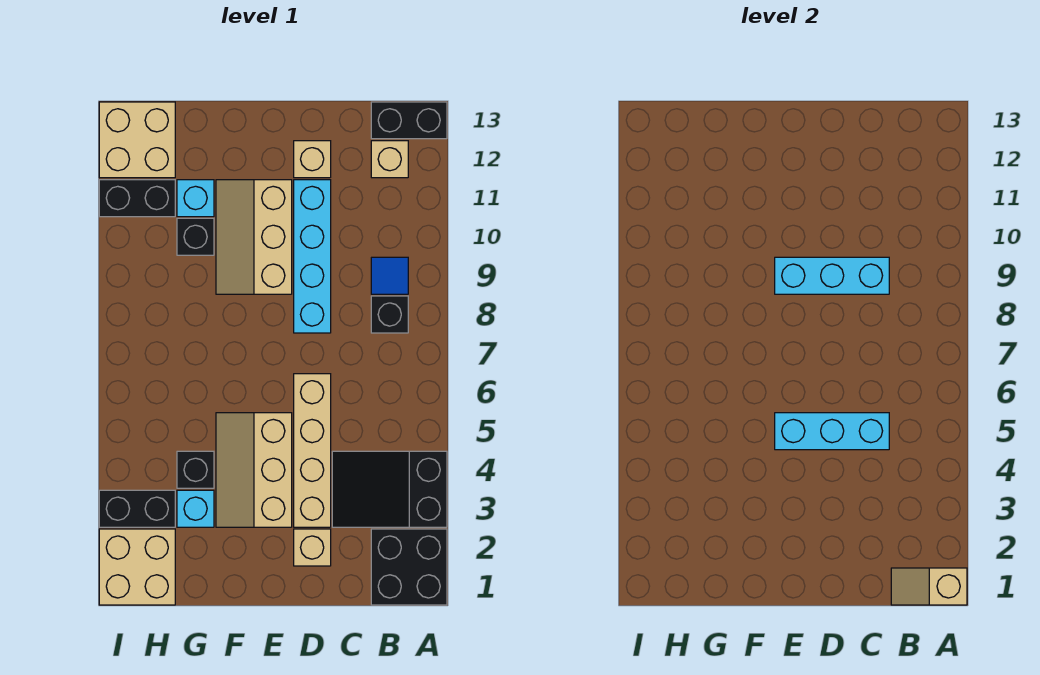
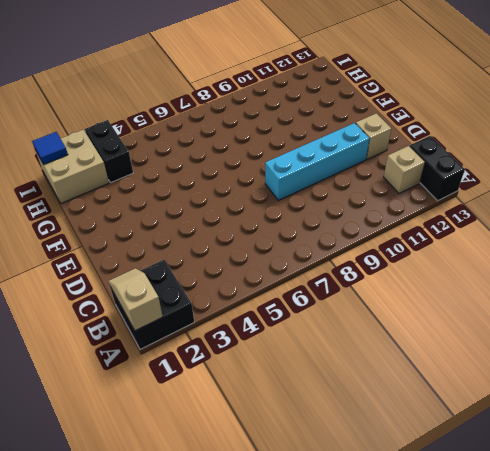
blue 1x1 tile [32,132,68,165] -> blue 1x1 tile moved to [371,257,408,294]
none -> black 2x3 slope [332,451,447,527]
none -> black 1x1 brick [371,296,408,333]
none -> tan 1x1 brick [294,529,331,566]

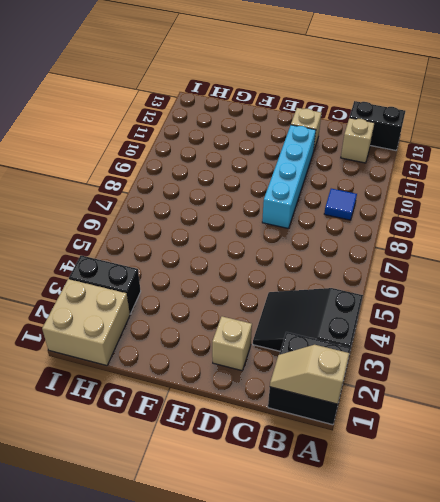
none -> black 1x1 brick [371,296,408,333]
none -> tan 1x4 brick [294,374,331,527]
none -> tan 2x3 slope [216,413,292,527]

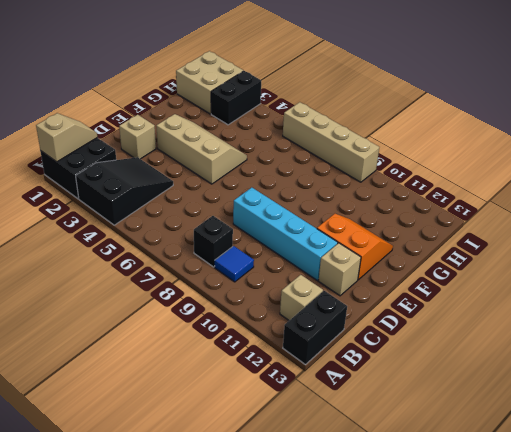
orange 2x2 slope [317,214,393,280] -> tan 2x3 slope [216,180,292,294]
tan 1x4 brick [283,102,379,182] -> tan 1x4 brick moved to [294,374,331,527]
none -> cyan 1x1 brick [177,490,214,527]
none -> black 1x1 brick [177,451,214,488]
none -> black 1x1 brick [177,218,214,255]

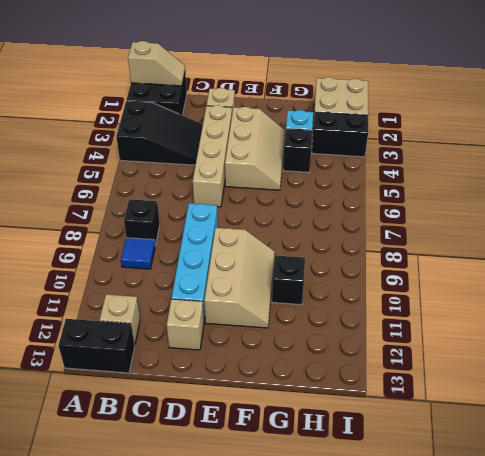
none -> cyan 1x1 brick [177,180,214,217]
none -> black 1x2 brick [99,180,175,217]
none -> tan 2x2 brick [99,102,175,178]

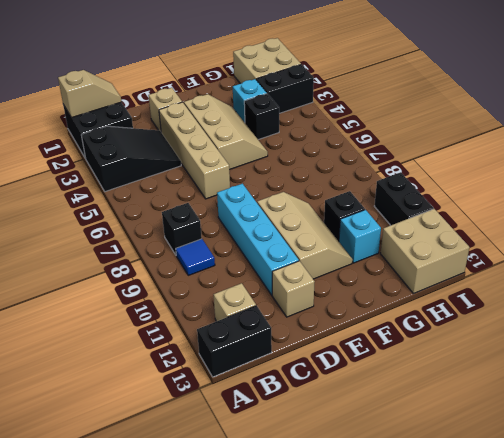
black 1x2 brick [374,172,433,225] -> black 1x2 brick turned to [99,180,175,217]
none -> cyan 1x3 brick [775,413,889,450]
none -> cyan 1x3 brick [775,257,889,294]

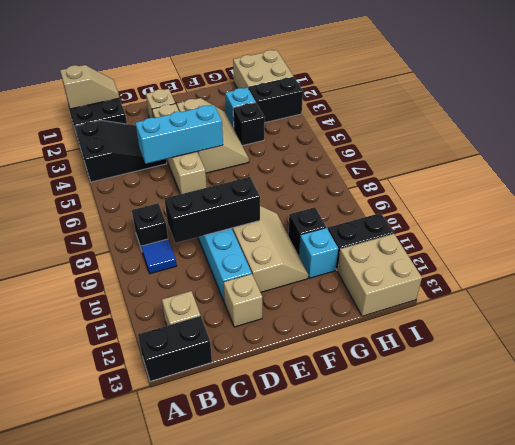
black 1x3 brick [165,177,260,243] -> cyan 1x3 brick [775,257,889,294]

